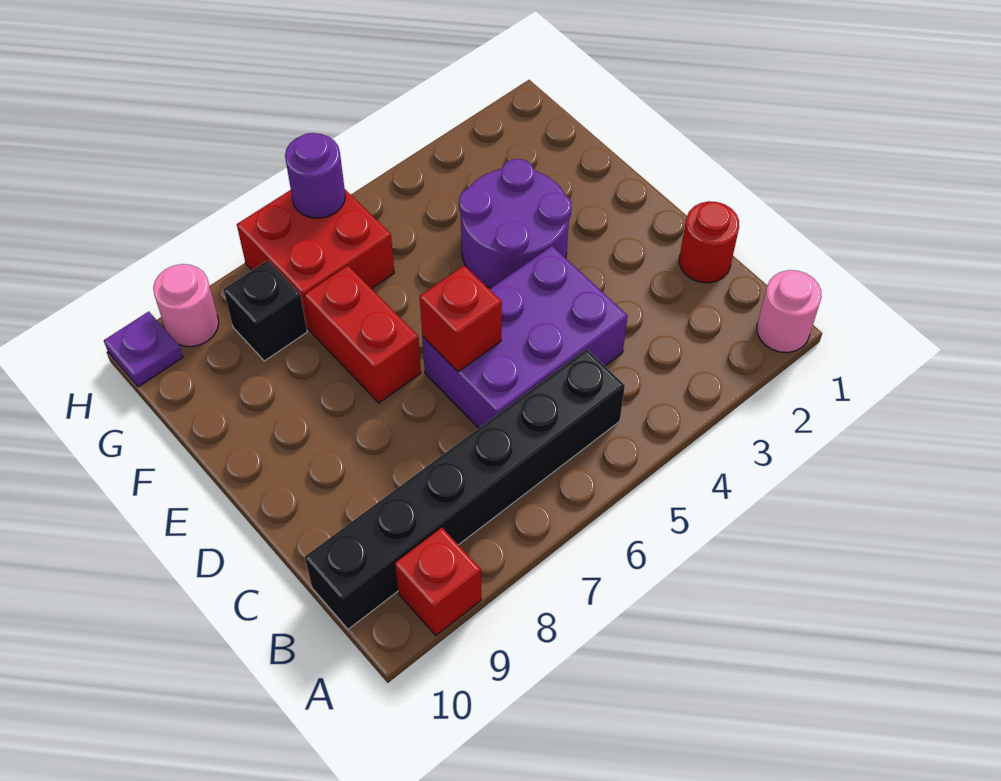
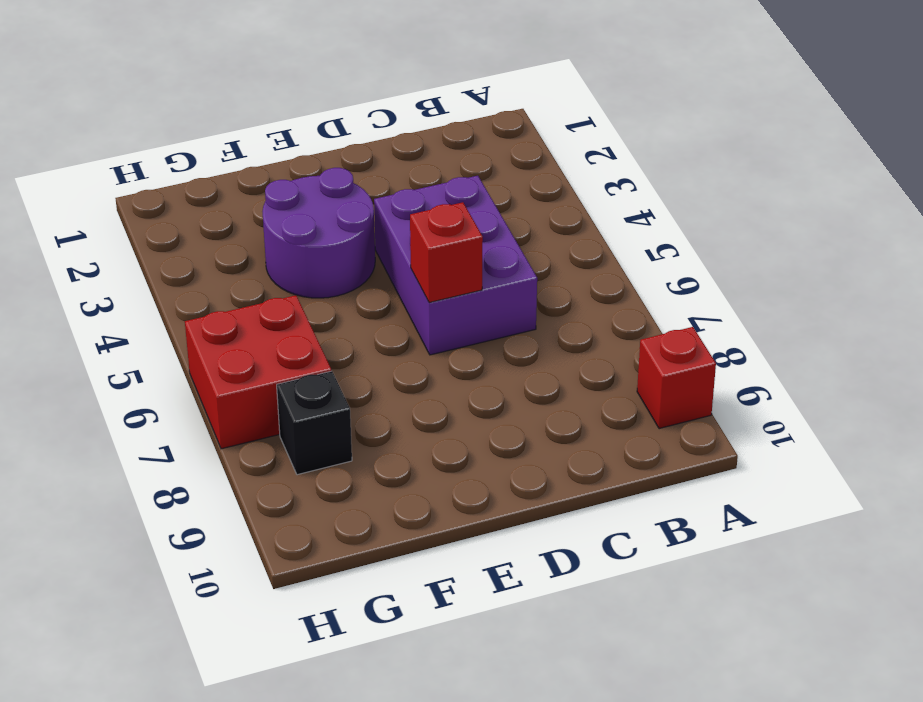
none -> pink 1x1 round brick [757,270,822,353]
none -> black 1x6 brick [305,349,625,629]
none -> red 1x1 round brick [679,201,739,283]

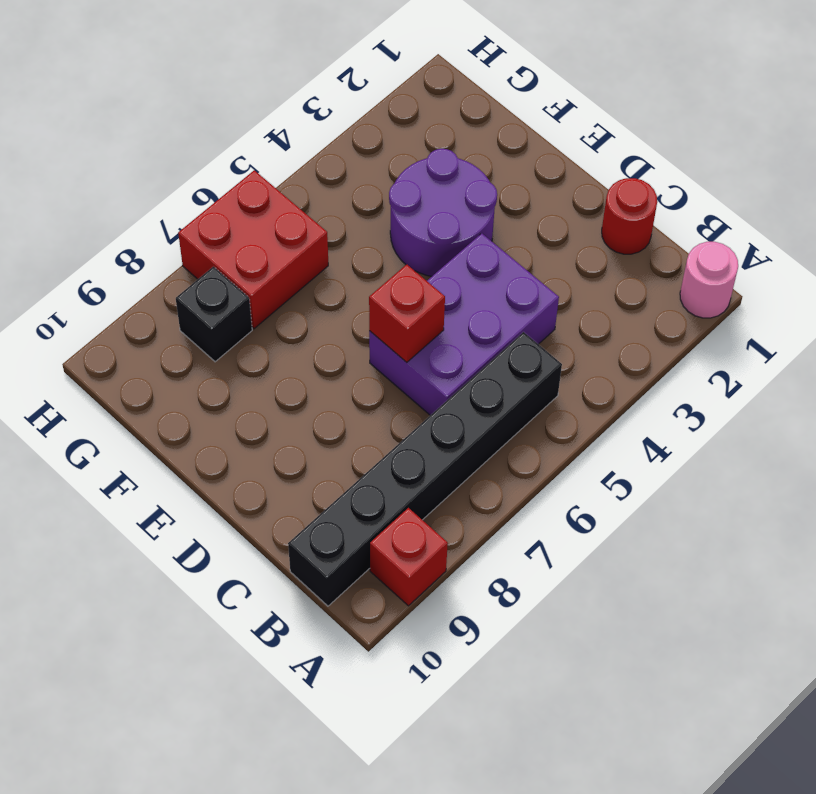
none -> red 1x2 brick [304,266,421,403]
none -> pink 1x1 round brick [153,264,219,347]
none -> purple 1x1 plate [104,312,183,387]

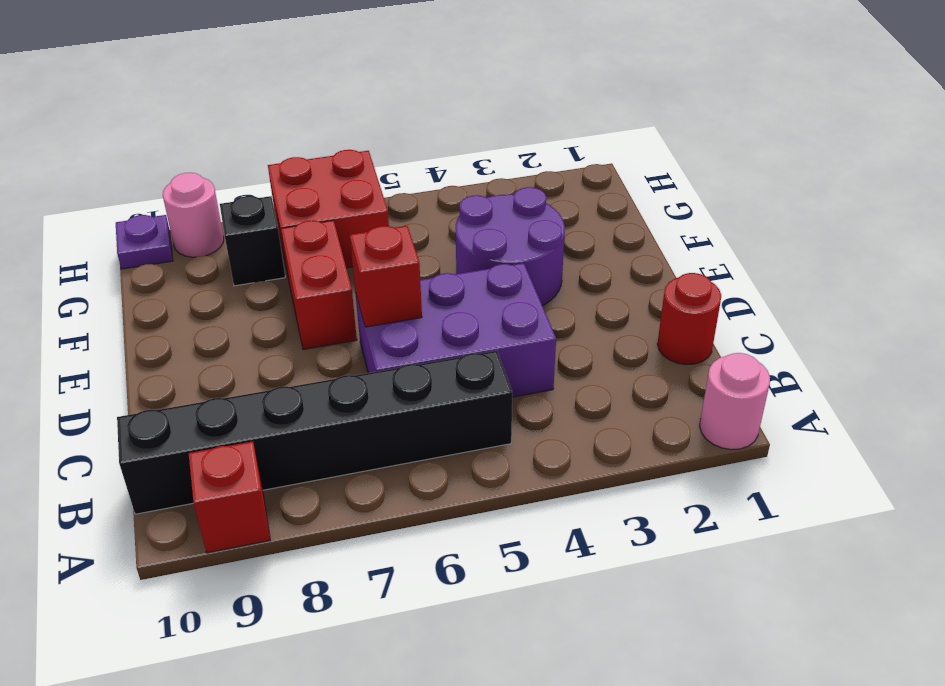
none -> purple 1x1 round brick [285,133,345,218]

